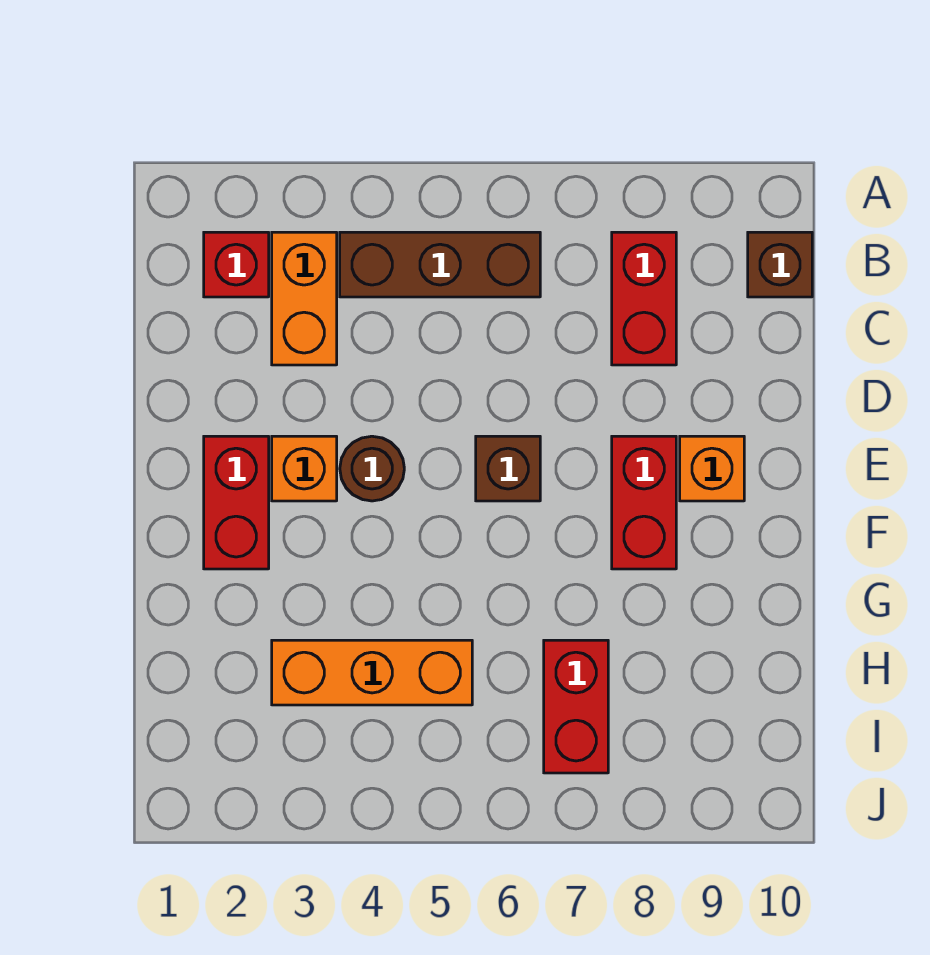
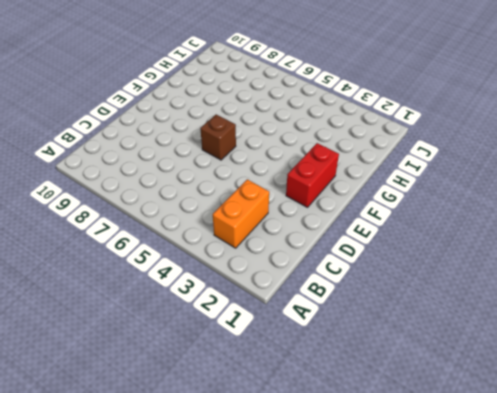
none -> red 1x1 brick [204,232,269,297]
none -> brown 1x3 brick [340,232,540,297]
none -> red 1x2 brick [612,232,676,365]

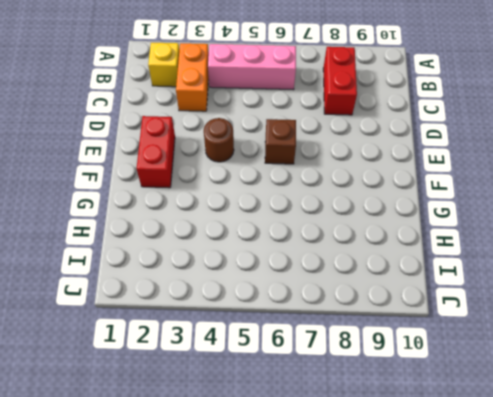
yellow 1x1 brick [148,43,179,87] -> red 1x1 brick [204,232,269,297]
pink 1x3 brick [208,44,296,90] -> brown 1x3 brick [340,232,540,297]
none -> brown 1x1 brick [748,232,812,297]
none -> orange 1x1 brick [272,436,337,501]
none -> red 1x2 brick [612,436,676,569]

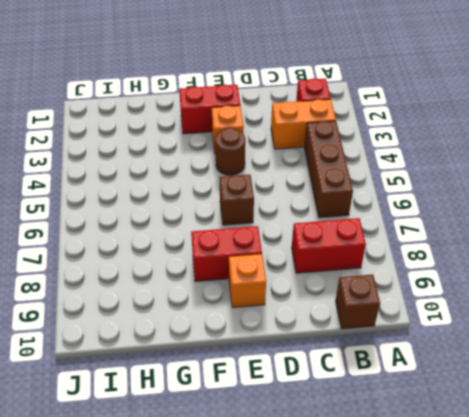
none -> orange 1x3 brick [272,640,472,705]
none -> red 1x2 brick [544,640,608,773]

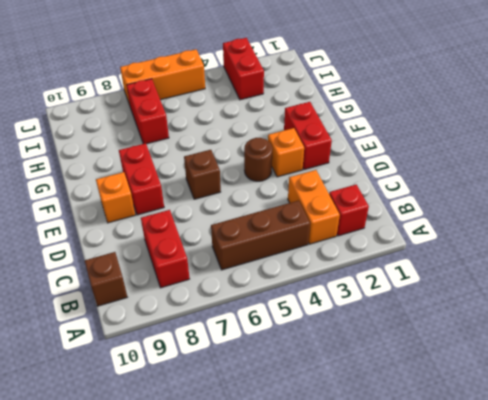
red 1x2 brick [223,38,264,100] -> none
orange 1x3 brick [120,49,205,105] -> orange 1x3 brick moved to [272,640,472,705]

